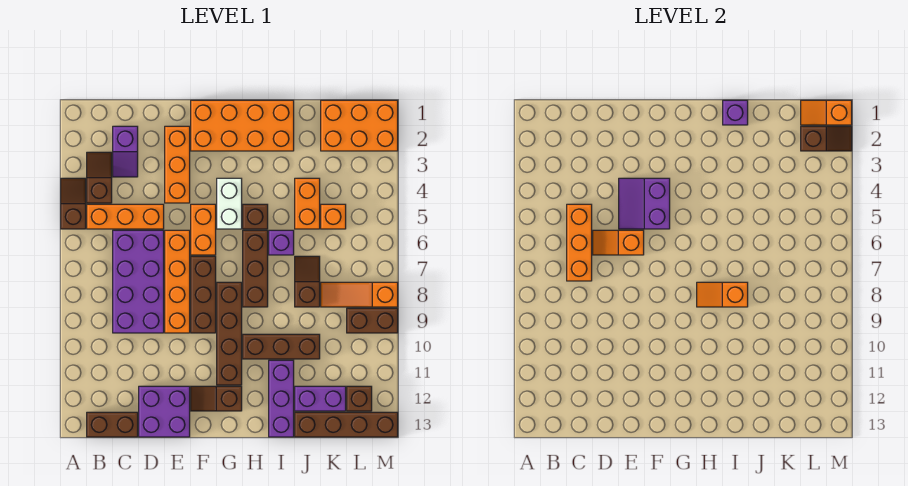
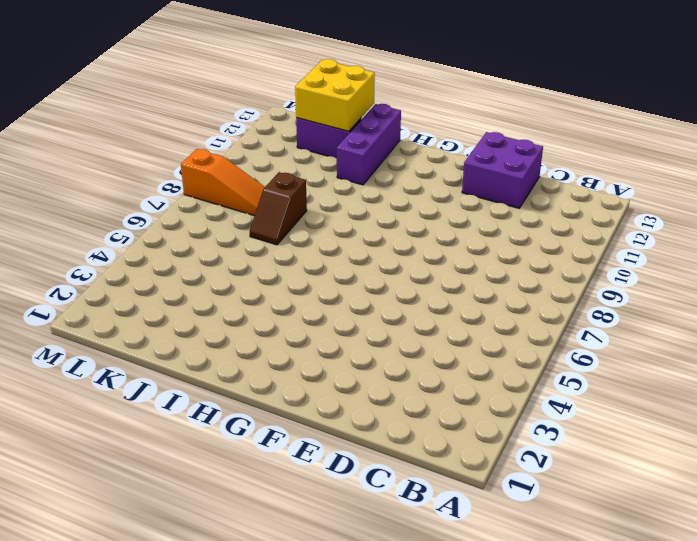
yellow 2x2 brick [295,59,375,131] -> none
none -> brown 1x2 slope [61,178,86,229]
none -> brown 1x2 slope [87,152,112,203]
none -> orange 1x3 brick [87,204,164,229]
none -> brown 1x2 brick [87,412,138,437]

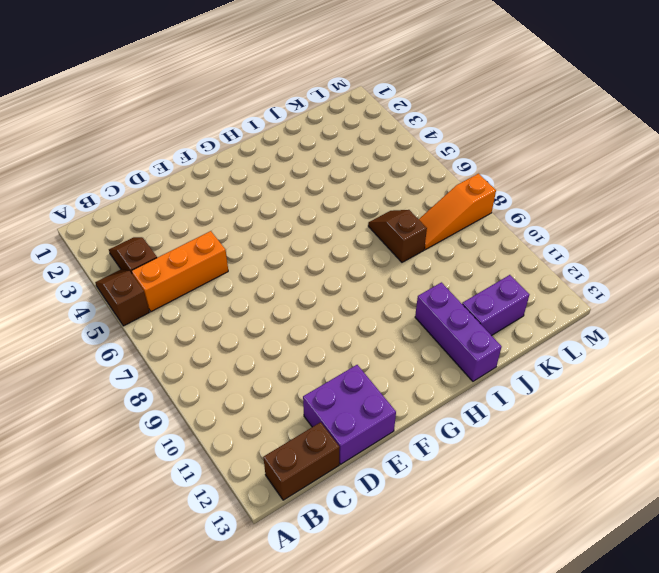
none -> purple 1x2 slope [113,126,138,177]
none -> purple 2x4 brick [113,230,164,333]
none -> orange 1x3 brick [165,126,190,203]
none -> orange 1x4 brick [165,230,190,333]

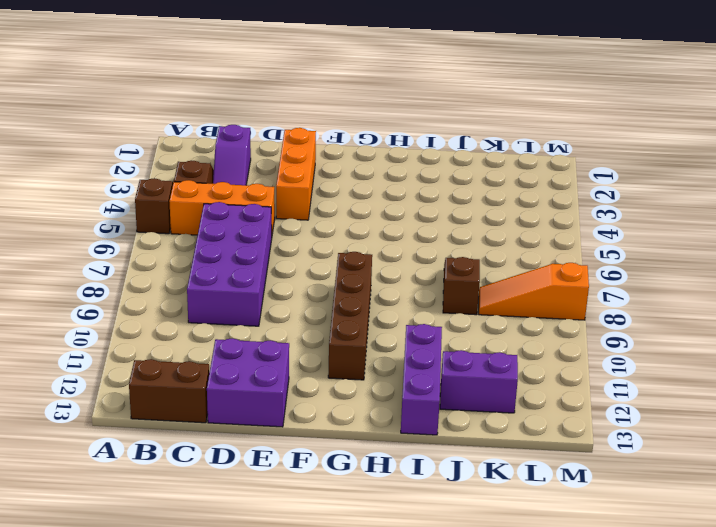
none -> orange 1x4 brick [165,230,190,333]
none -> orange 2x4 brick [191,100,294,151]
none -> orange 1x2 brick [191,204,216,255]
none -> brown 1x3 brick [191,256,216,333]

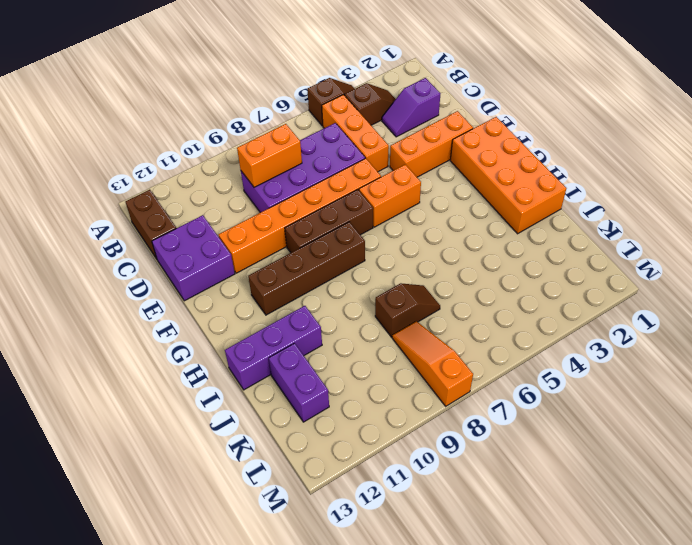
orange 1x2 brick [237,124,302,187] -> orange 1x2 brick moved to [295,178,320,229]
orange 1x6 brick [219,158,381,273] -> orange 1x4 brick [165,230,190,333]
none -> brown 1x2 slope [191,386,242,411]
none -> white 1x2 brick [217,178,242,229]
none -> brown 1x1 brick [243,204,268,229]
none -> brown 1x3 brick [243,230,268,307]

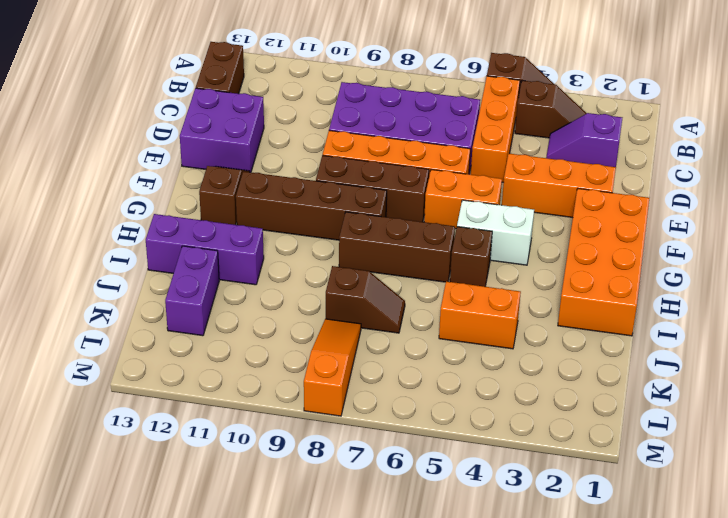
none -> brown 1x3 brick [243,334,320,359]
none -> purple 1x1 brick [269,230,294,255]
none -> brown 1x4 brick [295,412,398,437]
none -> orange 2x3 brick [321,100,398,151]

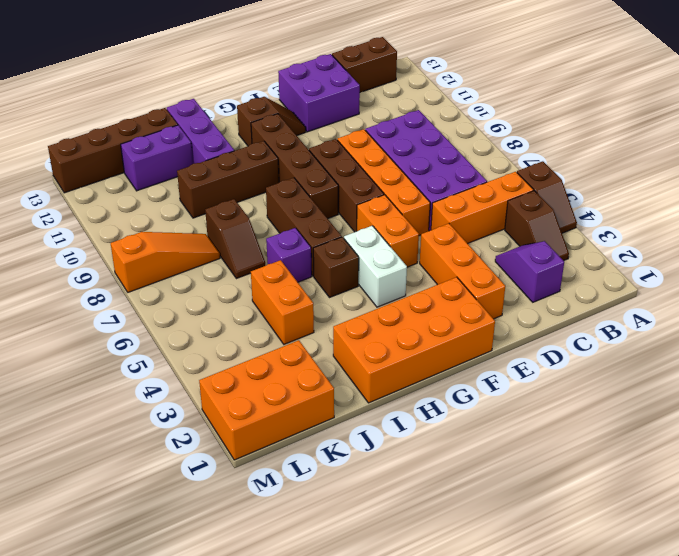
none -> orange 1x1 brick [321,204,346,229]
none -> brown 1x2 brick [347,308,398,333]
none -> brown 1x1 brick [347,386,372,411]
none -> orange 1x3 brick [567,204,592,281]

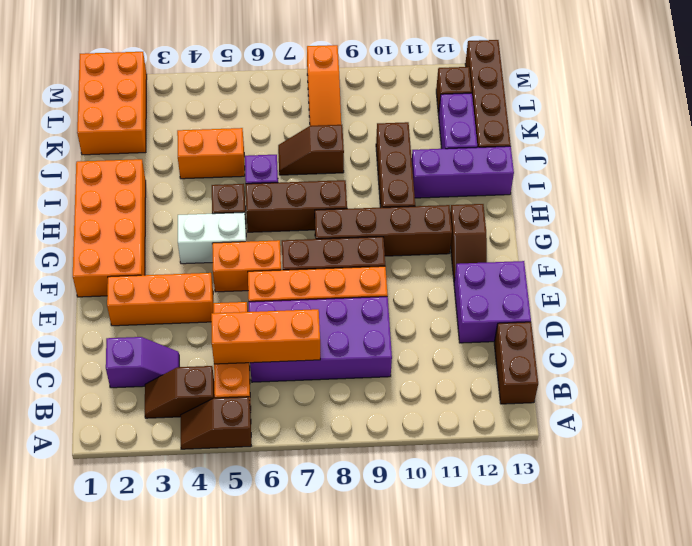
none -> orange 1x1 brick [321,204,346,229]
none -> brown 1x2 brick [347,308,398,333]
none -> orange 1x2 slope [593,230,644,255]
none -> purple 2x2 slope [619,178,670,229]

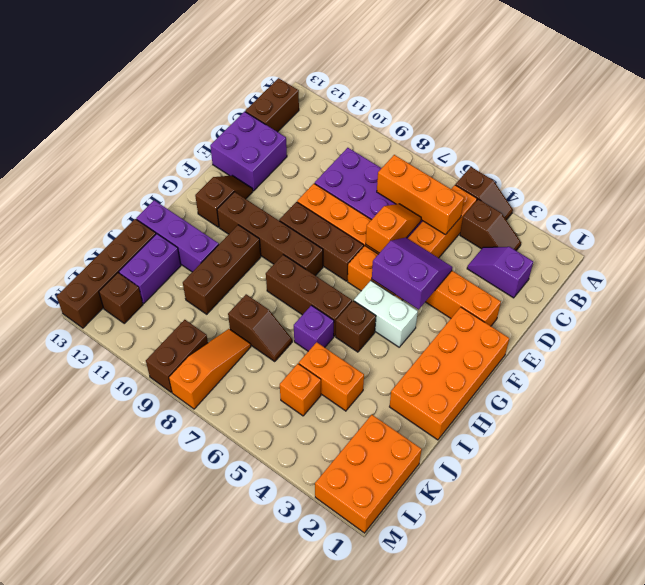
none -> orange 1x2 slope [697,282,748,307]
none -> purple 1x1 brick [723,100,748,125]
none -> orange 1x2 slope [801,100,852,125]
none -> brown 1x2 slope [801,126,852,151]

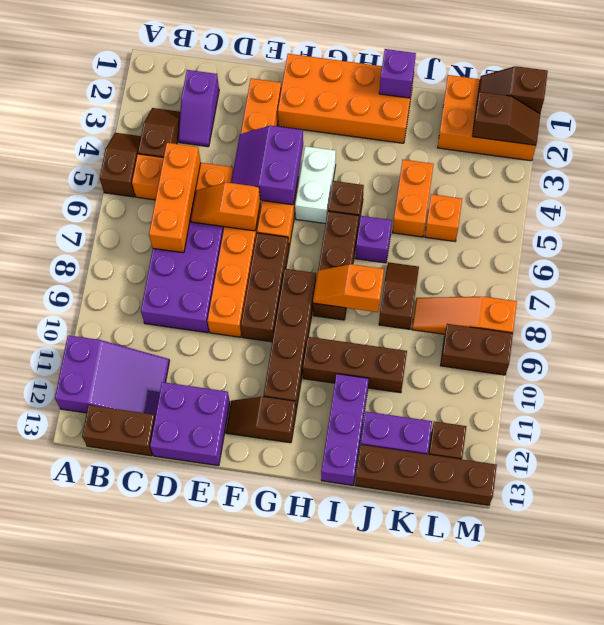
purple 2x3 slope [55,335,169,416] -> none
brown 1x2 slope [477,66,548,113] -> orange 1x2 slope [801,100,852,125]

